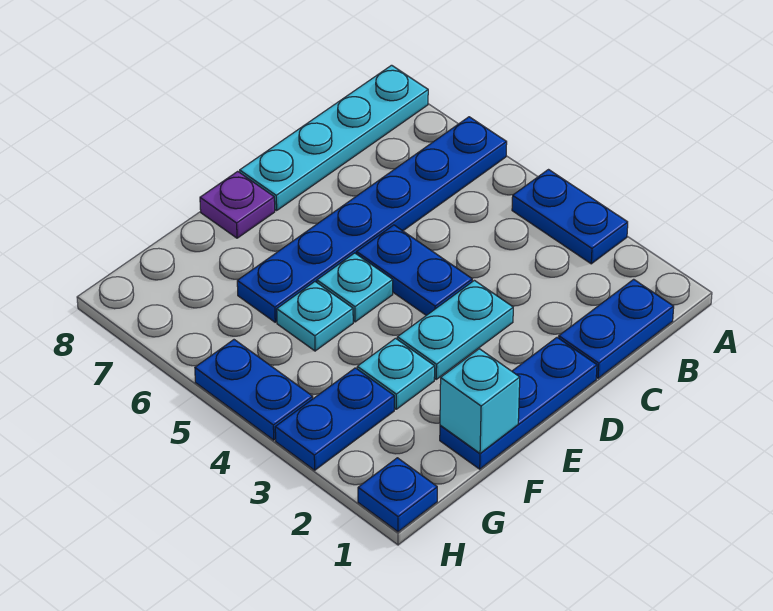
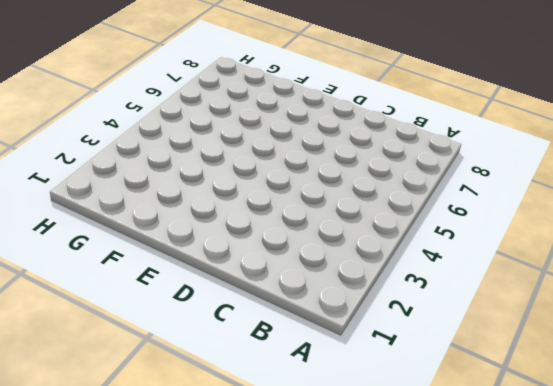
none -> blue 1x2 plate [512,170,628,264]
none -> blue 1x6 plate [237,117,507,322]
none -> cyan 1x4 plate [240,65,428,210]

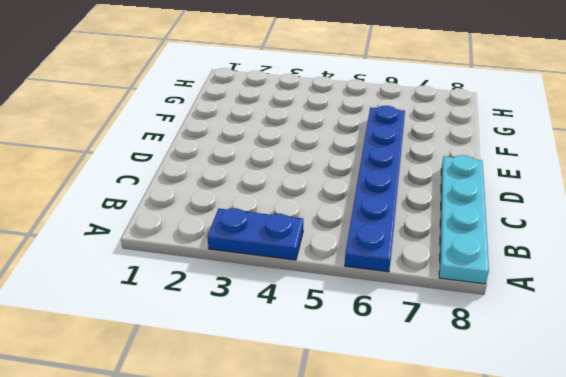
none -> blue 1x2 plate [559,279,674,378]
none -> blue 1x3 plate [440,338,597,469]
none -> cyan 1x2 plate [397,280,513,379]

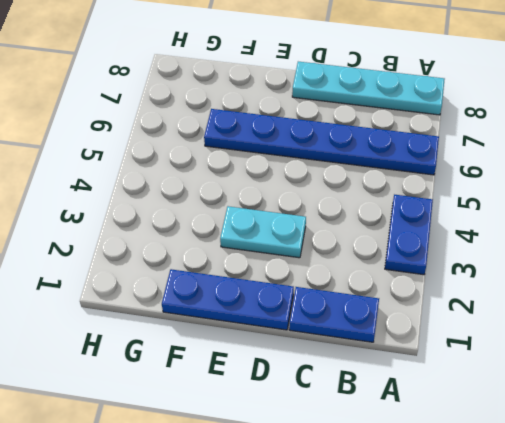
none -> blue 1x2 plate [357,225,472,315]
none -> cyan 1x1 plate [317,253,393,322]
none -> purple 1x1 plate [200,171,275,238]

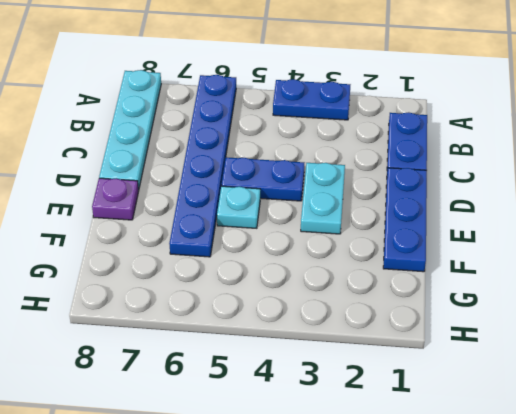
none -> cyan 1x1 plate [357,338,435,409]
none -> cyan 1x1 plate [277,282,353,351]
none -> blue 1x2 plate [275,368,394,470]

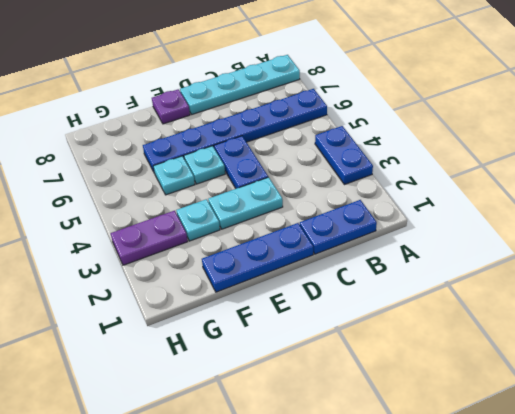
purple 1x2 plate [111,211,188,265] -> blue 1x2 plate [275,368,394,470]
none -> blue 1x1 plate [358,458,437,532]
none -> blue 1x2 plate [195,340,313,440]
none -> cyan 1x1 brick [440,349,520,453]

